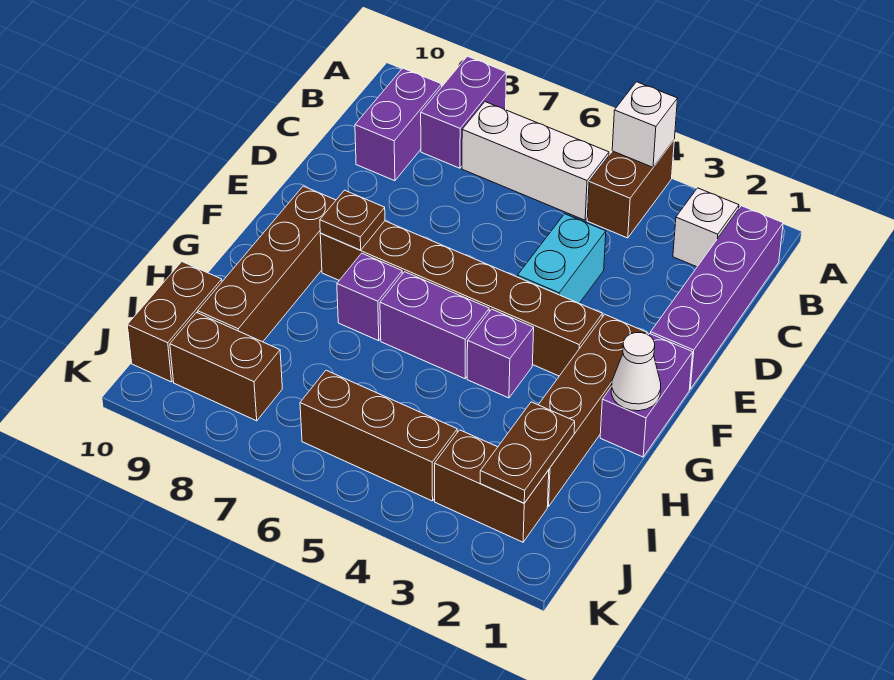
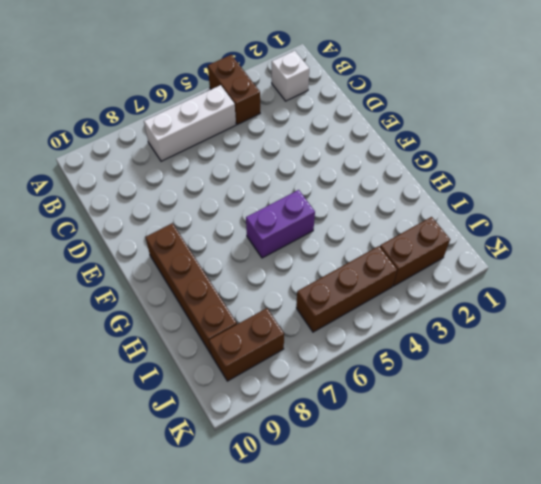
none -> purple 1x2 brick [421,56,506,168]
none -> purple 1x4 brick [651,206,783,389]
none -> purple 1x2 brick [355,68,442,181]

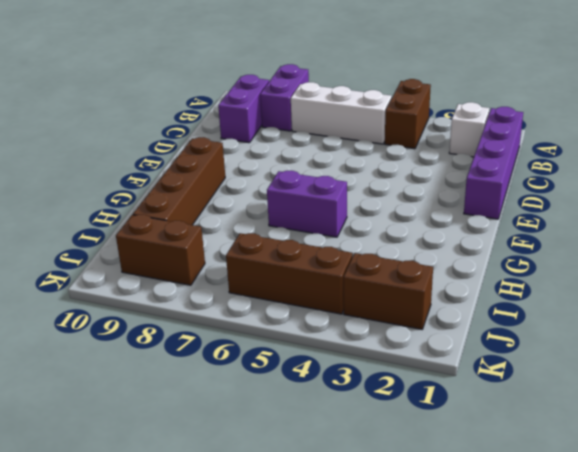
none -> cyan 1x2 brick [517,214,606,303]
none -> purple 1x2 brick [600,334,693,457]
none -> brown 1x4 brick [539,315,647,507]

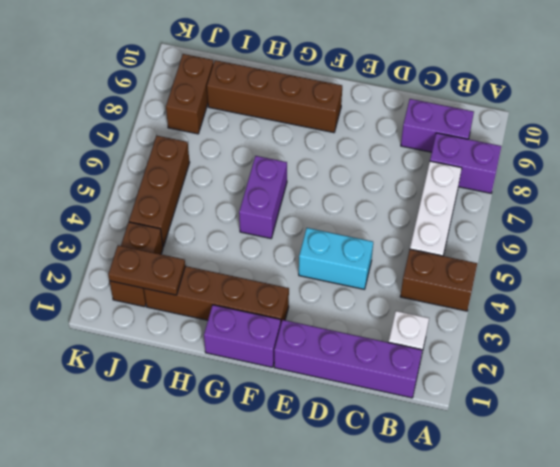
none -> brown 1x6 brick [320,221,602,376]
none -> purple 1x1 brick [467,309,534,398]
none -> purple 1x1 brick [337,253,402,341]

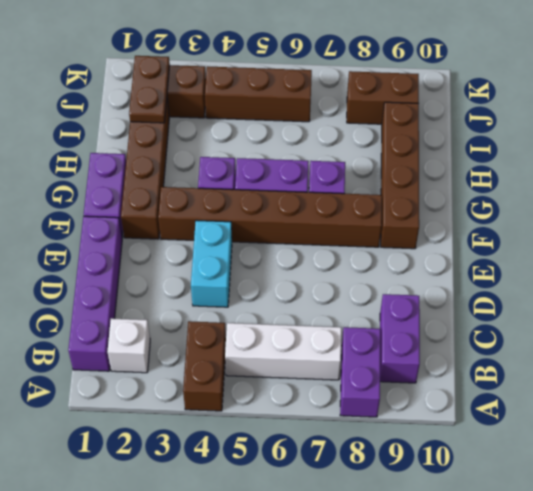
none -> brown 1x2 brick [127,262,222,382]
none -> white 1x1 brick [612,82,678,167]
none -> brown 1x1 plate [320,190,385,250]

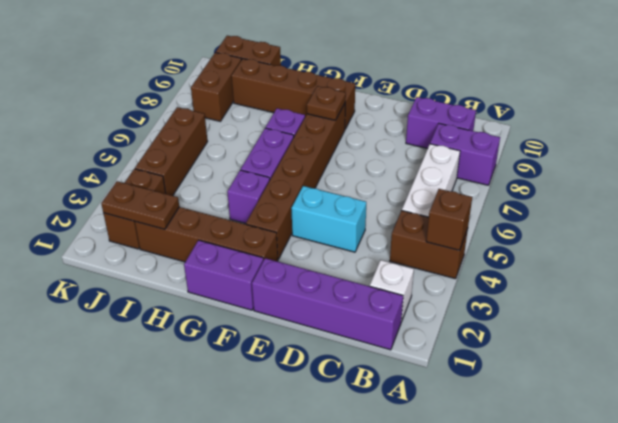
brown 1x1 brick [426,189,472,250] -> white 1x1 brick [612,82,678,167]
none -> white 1x1 cone [611,333,661,411]

